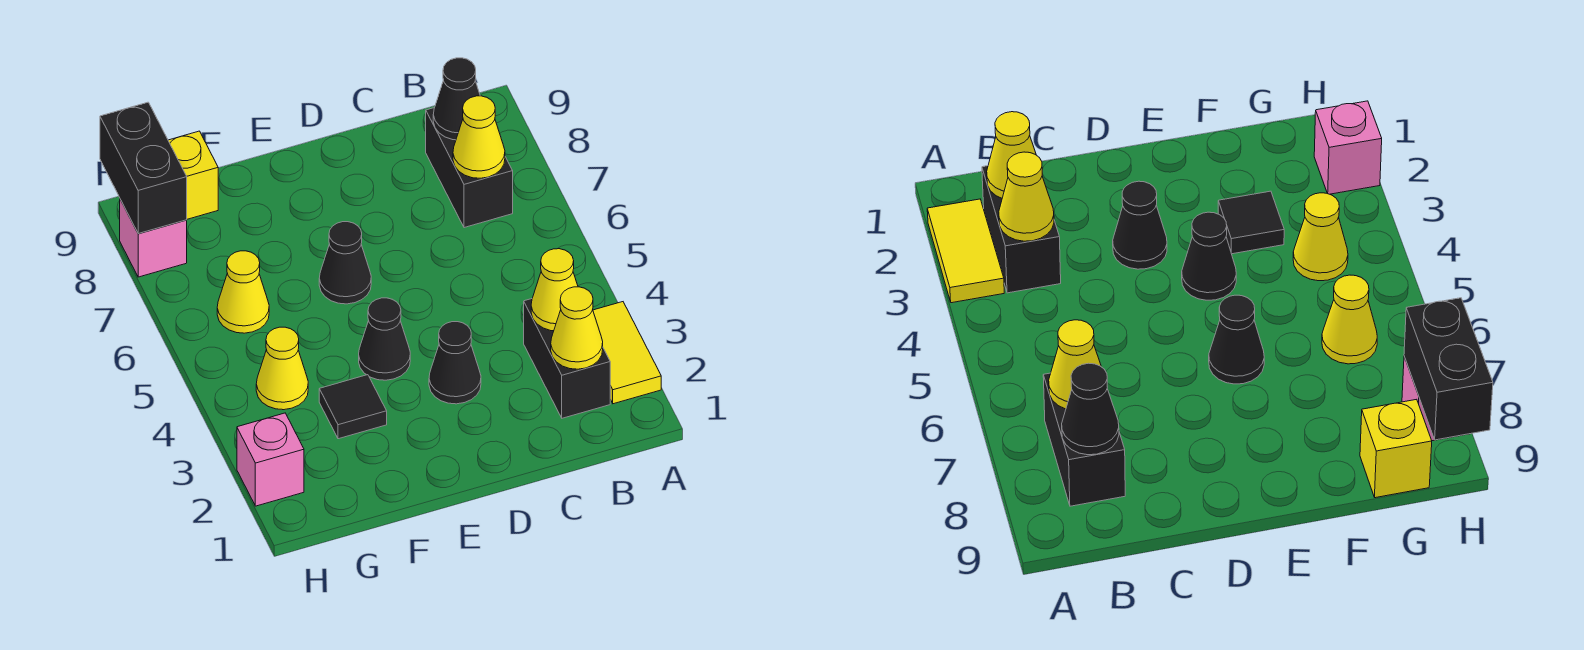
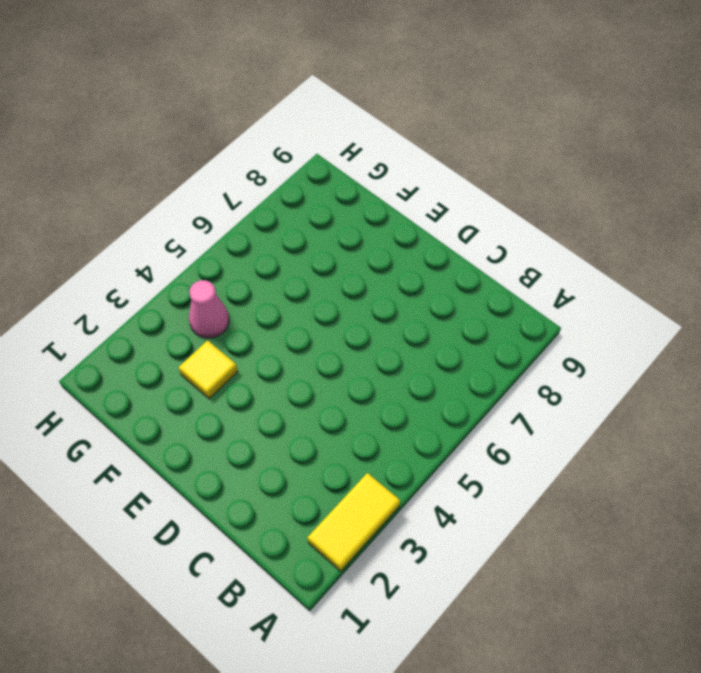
yellow 1x1 tile [179,341,238,399] -> black 1x1 tile [319,375,387,439]
pink 1x1 cone [189,280,229,338] -> yellow 1x1 cone [256,327,308,410]
none -> black 1x2 brick [524,299,610,418]
none -> black 1x2 brick [426,108,513,228]
none -> black 1x1 cone [429,322,481,404]

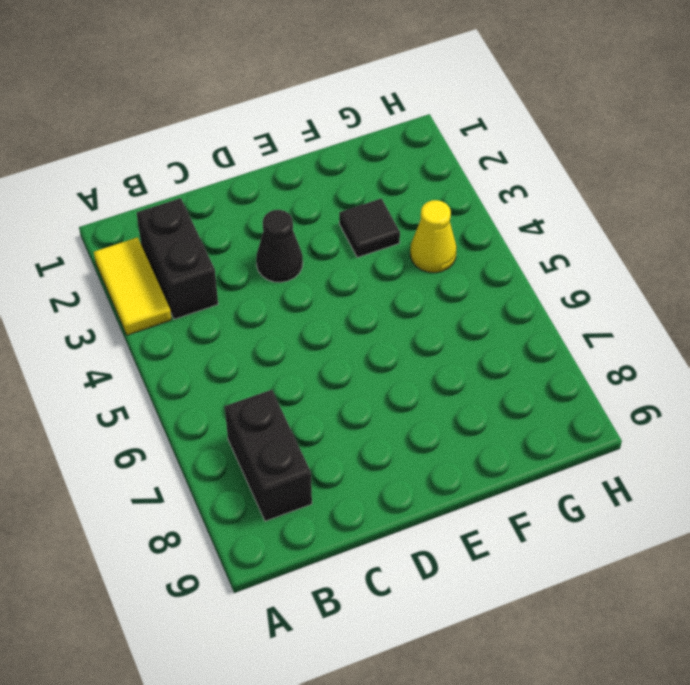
none -> black 1x1 cone [359,298,410,380]
none -> black 1x1 cone [319,222,371,304]
none -> yellow 1x1 cone [217,251,269,333]

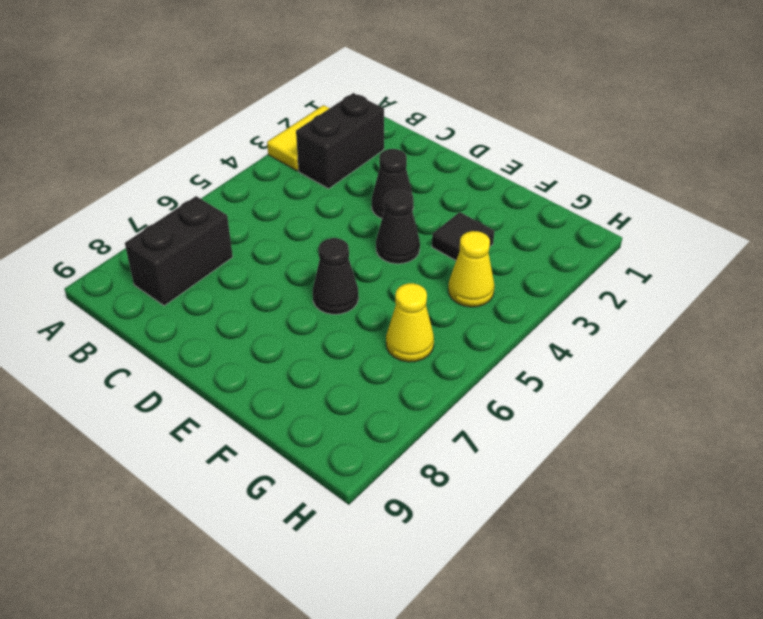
none -> yellow 1x1 brick [168,131,218,219]
none -> pink 1x1 brick [237,413,304,506]
none -> pink 1x1 brick [120,200,187,277]

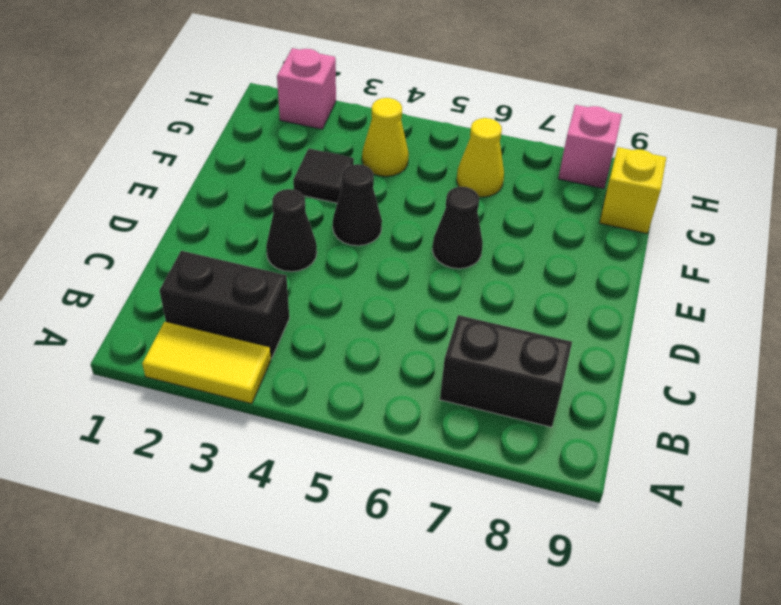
none -> yellow 1x1 cone [551,287,603,369]
none -> yellow 1x1 cone [531,249,578,331]
none -> yellow 1x1 cone [453,96,505,178]

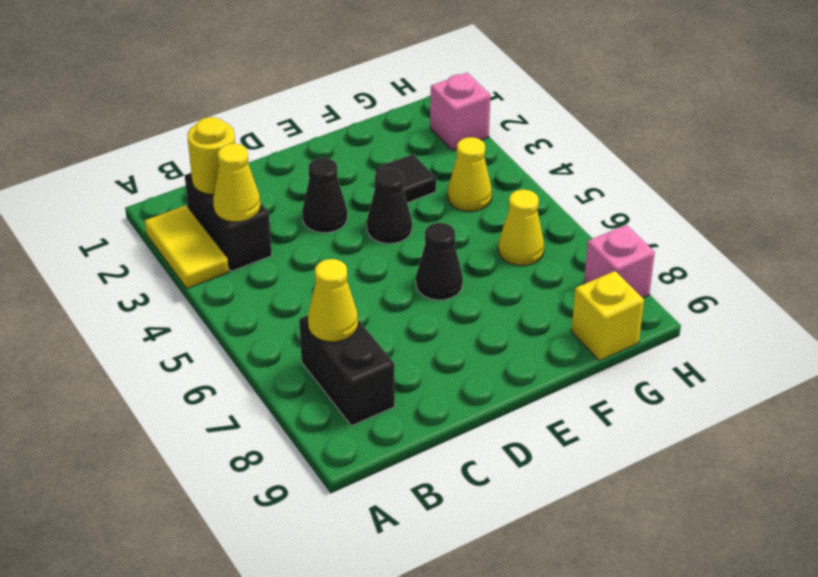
yellow 1x1 round brick [188,117,235,194] -> yellow 1x1 cone [551,287,603,369]
none -> black 1x1 cone [433,58,480,140]
none -> black 1x2 brick [100,102,187,234]

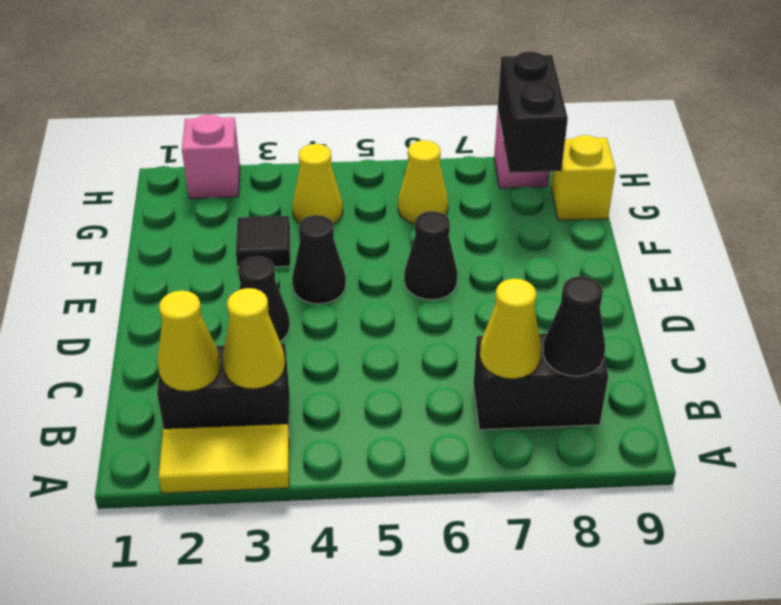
black 1x2 brick [498,52,568,173] -> black 1x2 brick turned to [100,102,187,234]

